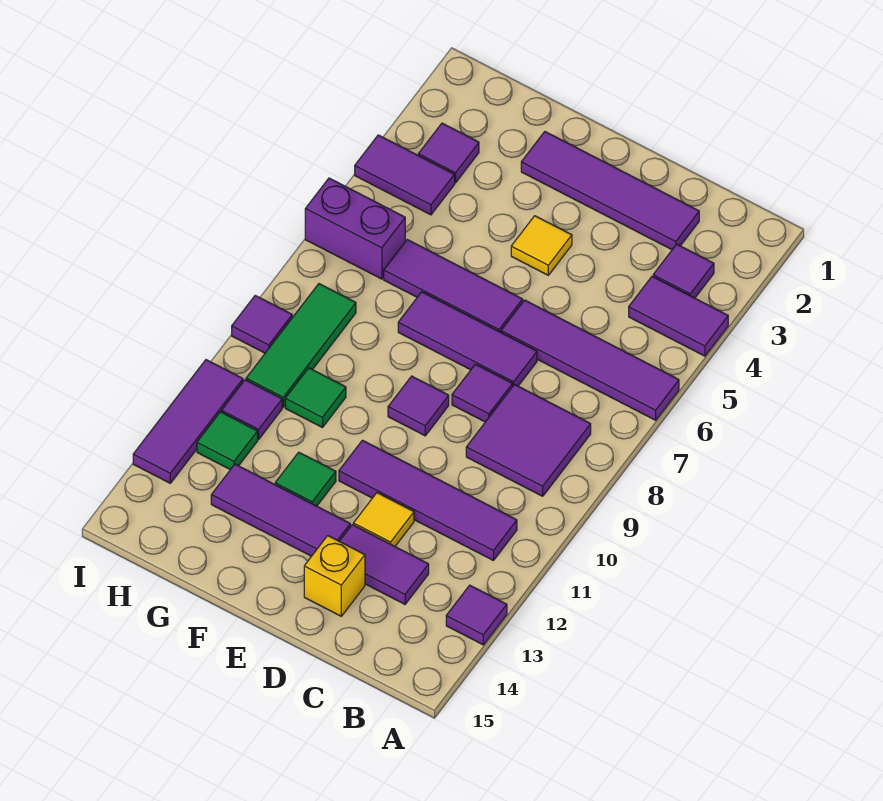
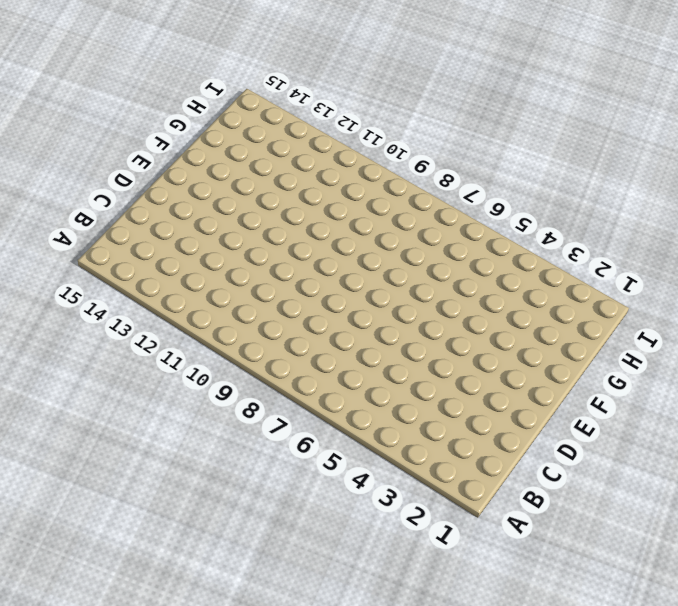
none -> purple 1x2 tile [629,276,728,356]
none -> purple 1x4 tile [501,300,679,420]
none -> purple 1x1 tile [446,585,507,645]

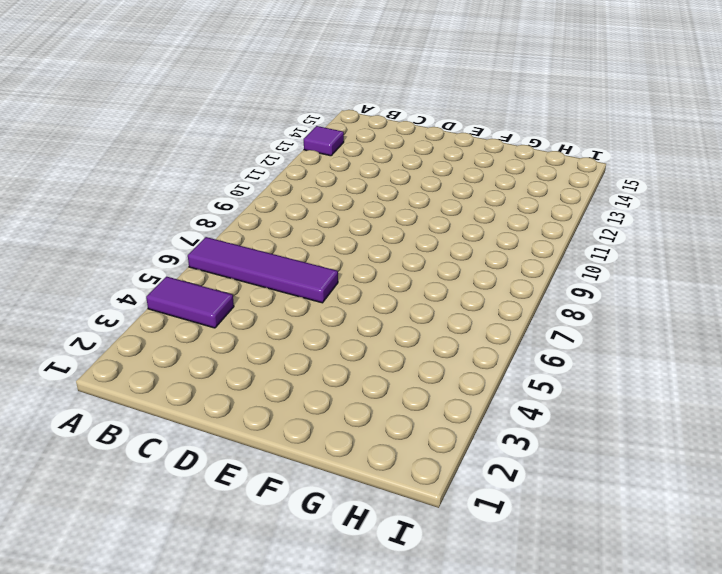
none -> purple 1x1 tile [653,244,714,298]
none -> purple 2x2 tile [466,384,591,496]
none -> purple 1x4 tile [339,440,517,561]

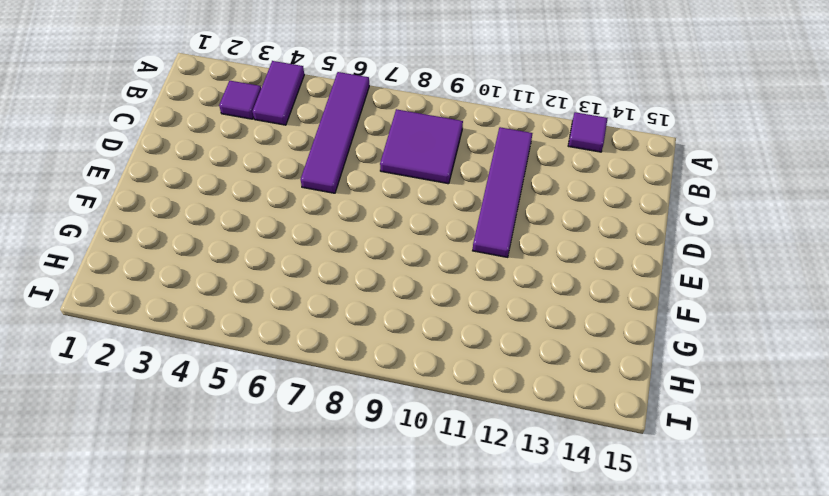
none -> purple 1x4 tile [521,132,699,250]
none -> purple 1x2 tile [339,525,429,604]
none -> purple 1x3 tile [398,292,537,386]

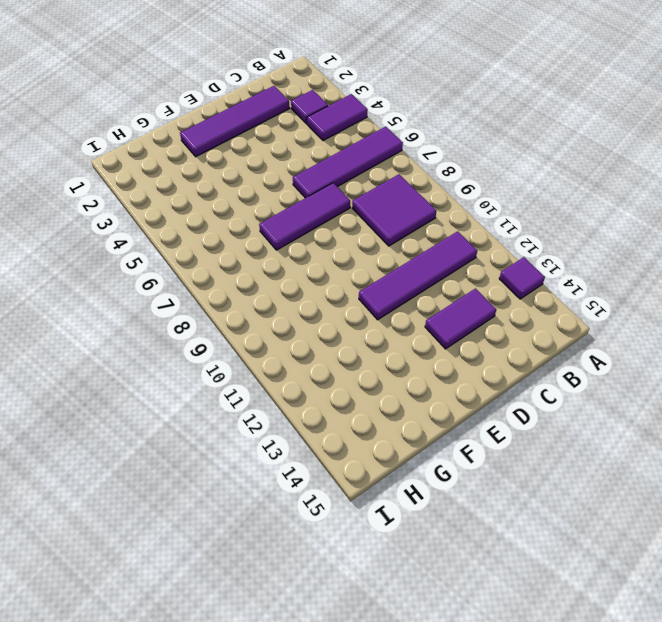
none -> purple 1x1 tile [452,364,513,422]
none -> yellow 1x1 tile [353,493,414,546]
none -> yellow 1x1 brick [304,536,365,616]

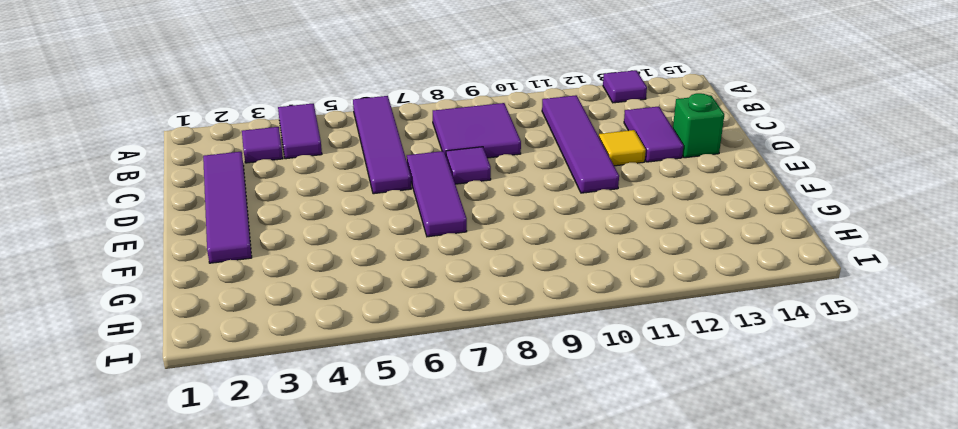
green 1x1 brick [673,93,724,158] -> yellow 1x1 brick [304,536,365,616]
none -> yellow 1x1 tile [511,216,572,275]
none -> purple 1x3 tile [384,240,523,332]
none -> purple 1x1 tile [388,376,449,436]

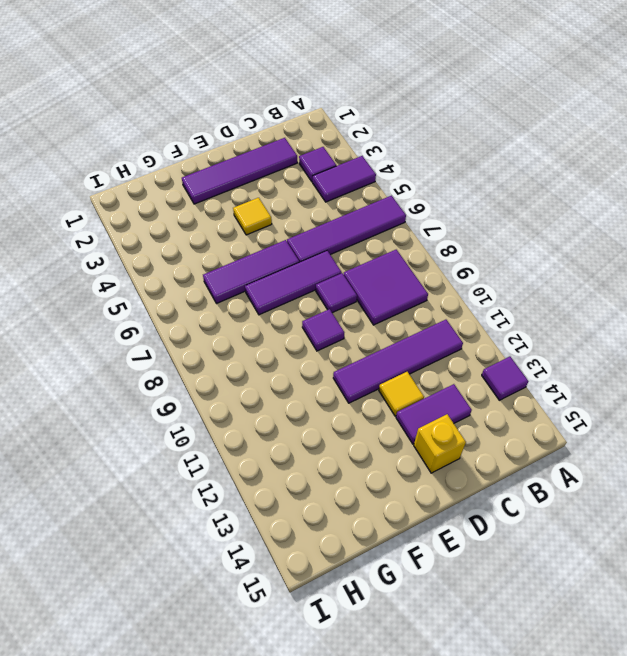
none -> purple 1x3 tile [211,464,350,556]
none -> green 1x1 tile [275,452,336,506]
none -> green 1x1 tile [285,368,346,428]

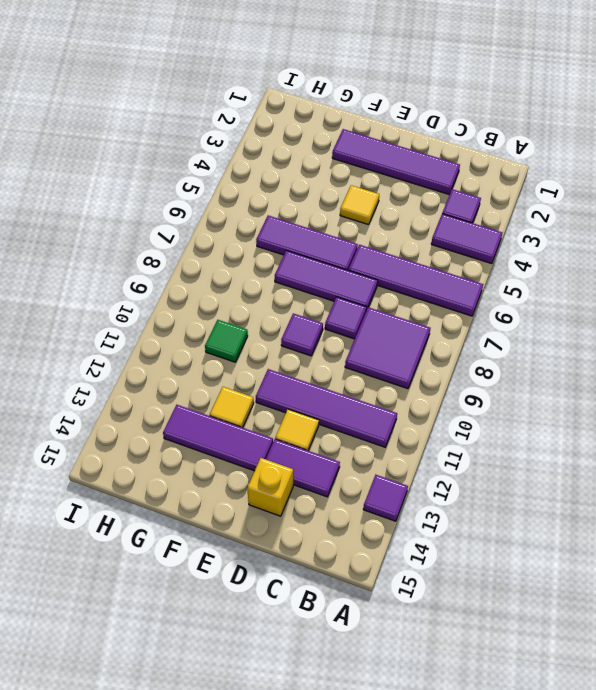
yellow 1x1 tile [210,387,254,428] -> green 1x1 tile [275,452,336,506]
none -> purple 1x1 tile [418,123,479,183]
none -> purple 1x2 tile [355,135,455,215]
none -> purple 1x2 brick [305,178,405,279]

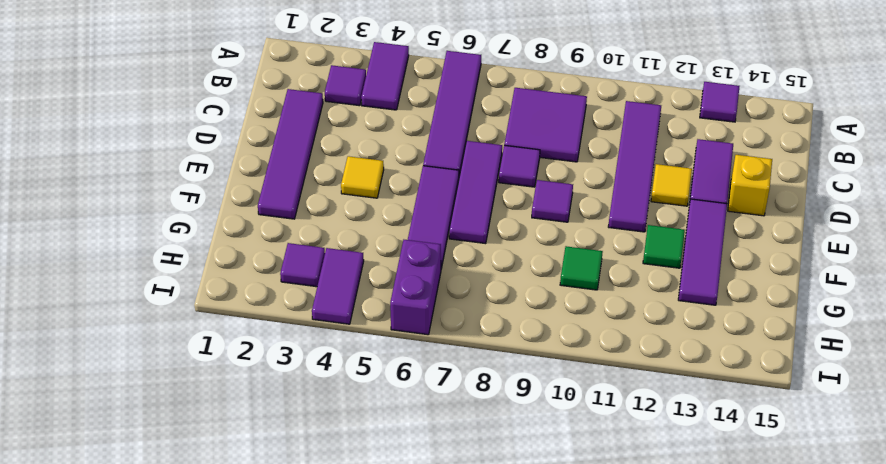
none -> green 1x3 tile [246,284,356,407]
none -> purple 1x1 tile [222,380,282,439]
none -> green 1x1 tile [197,412,258,470]

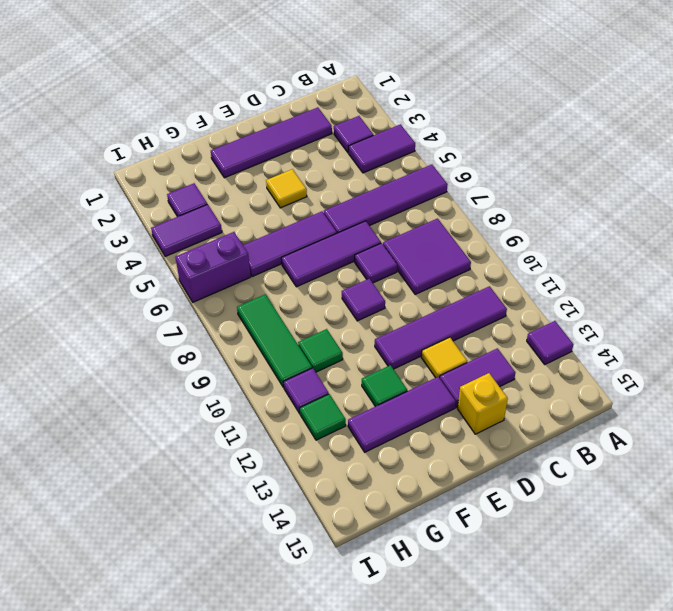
none -> purple 1x1 tile [232,295,292,353]
none -> purple 1x3 tile [133,360,243,483]

